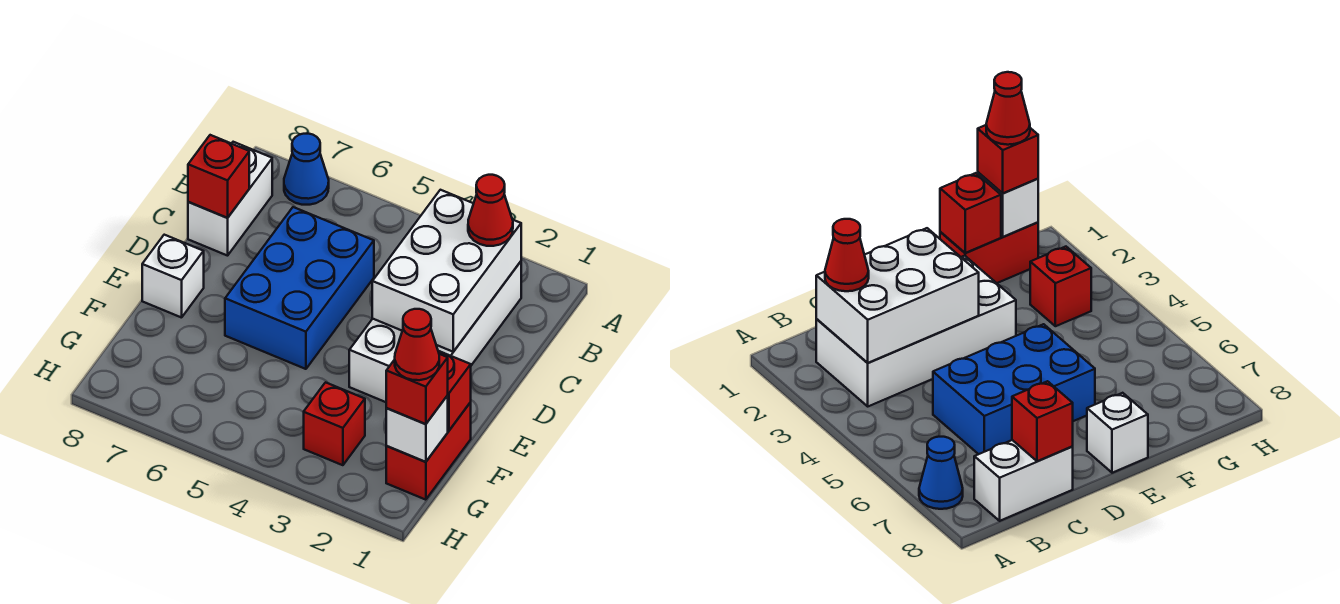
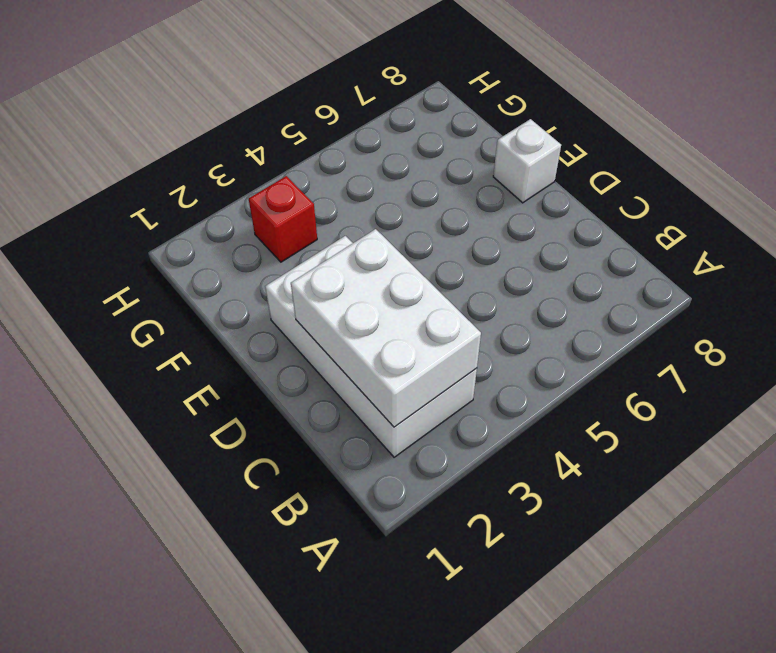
none -> blue 1x1 cone [284,134,329,205]
none -> white 1x2 brick [188,142,272,256]
none -> blue 2x3 brick [225,207,374,369]

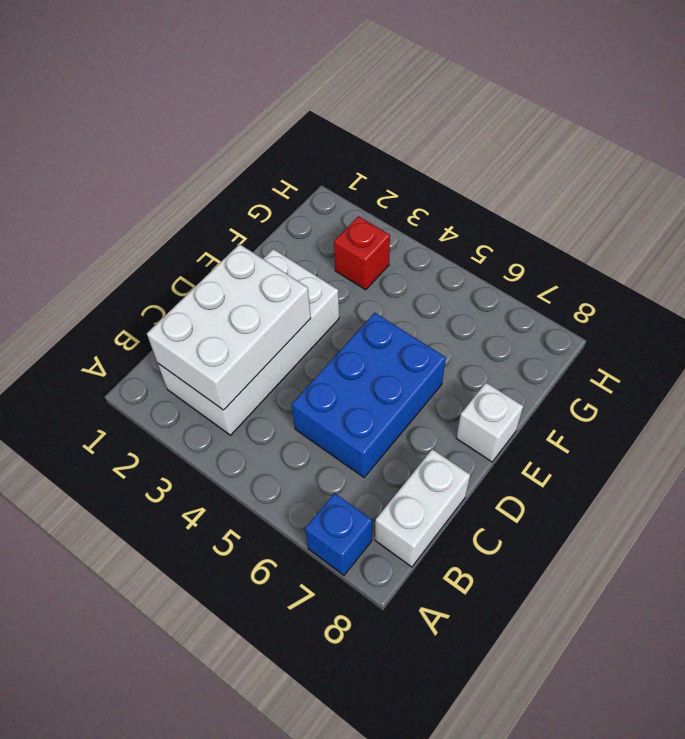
blue 1x1 brick [305,493,372,575] -> blue 1x1 cone [284,134,329,205]
none -> red 1x2 brick [386,402,471,500]
none -> red 1x1 brick [188,135,249,218]
none -> red 1x1 brick [438,351,471,431]

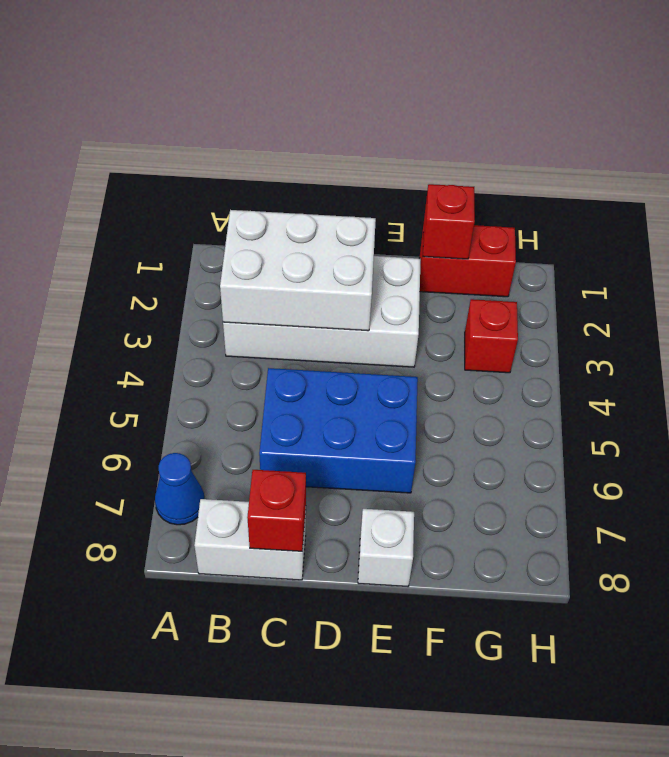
none -> white 1x1 brick [386,396,448,462]
none -> red 1x1 cone [468,175,513,246]
none -> red 1x1 brick [386,354,448,424]

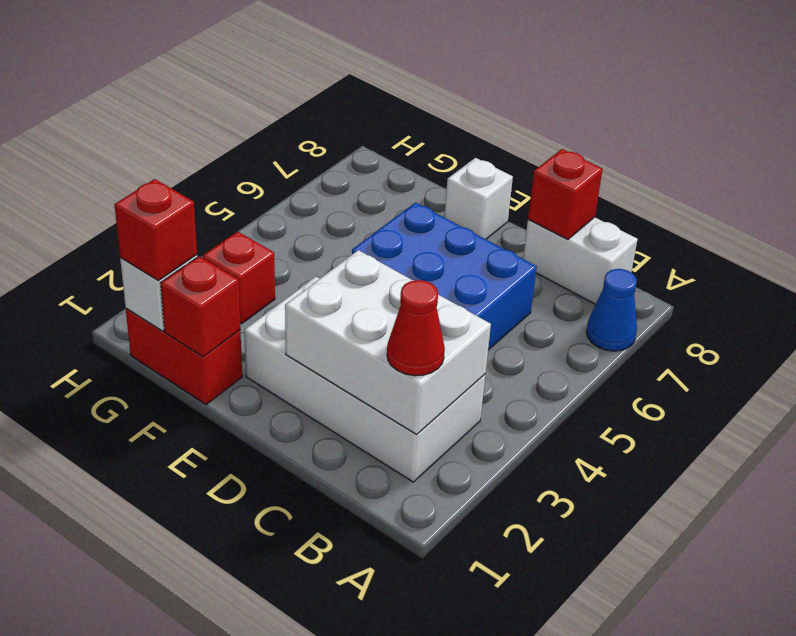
none -> red 1x1 cone [395,309,439,380]

